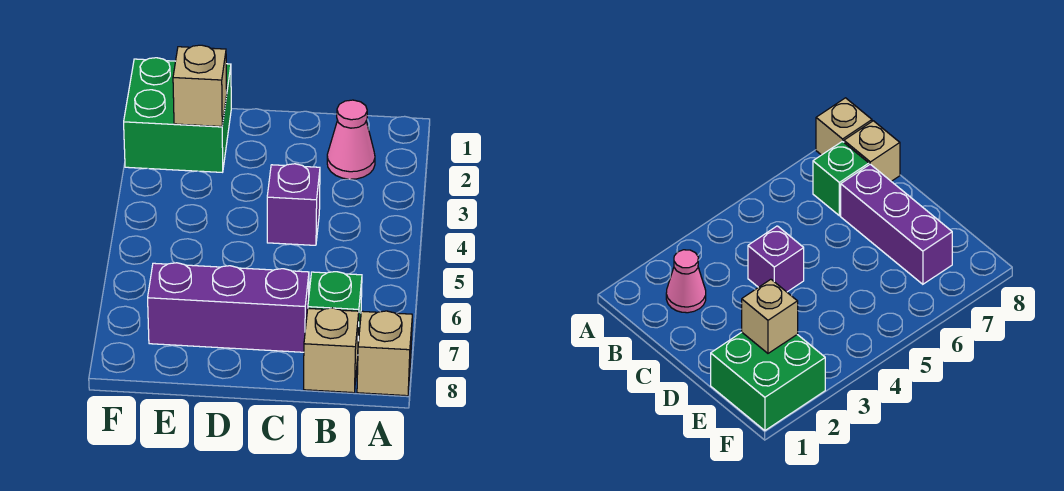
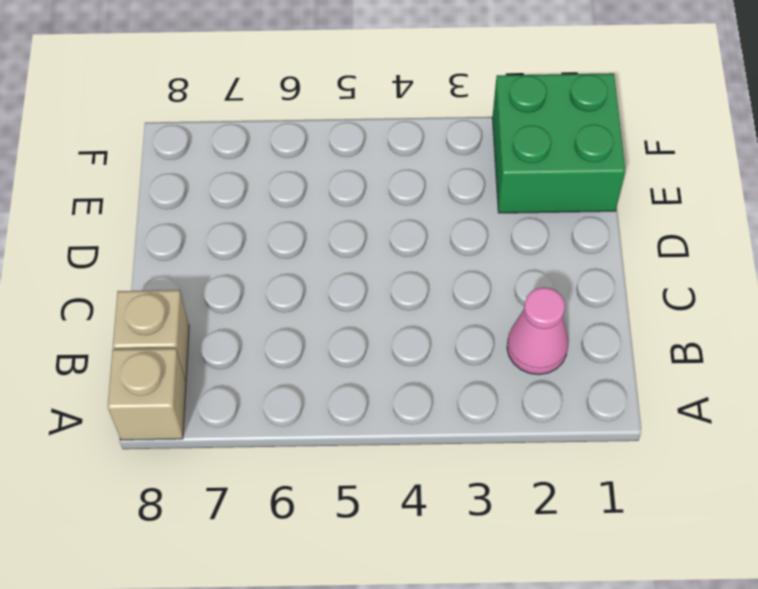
none -> green 1x1 brick [308,272,362,343]
none -> purple 1x1 brick [267,164,320,245]

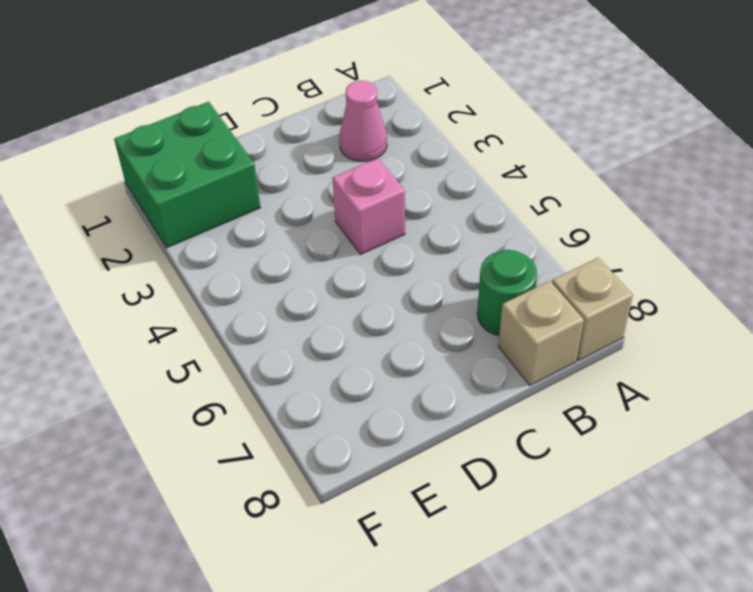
green 1x1 round brick [477,250,537,336] -> green 1x1 brick [308,272,362,343]
pink 1x1 brick [332,158,405,254] -> purple 1x1 brick [267,164,320,245]
none -> purple 1x3 brick [148,263,309,352]
none -> tan 1x1 brick [173,45,227,127]

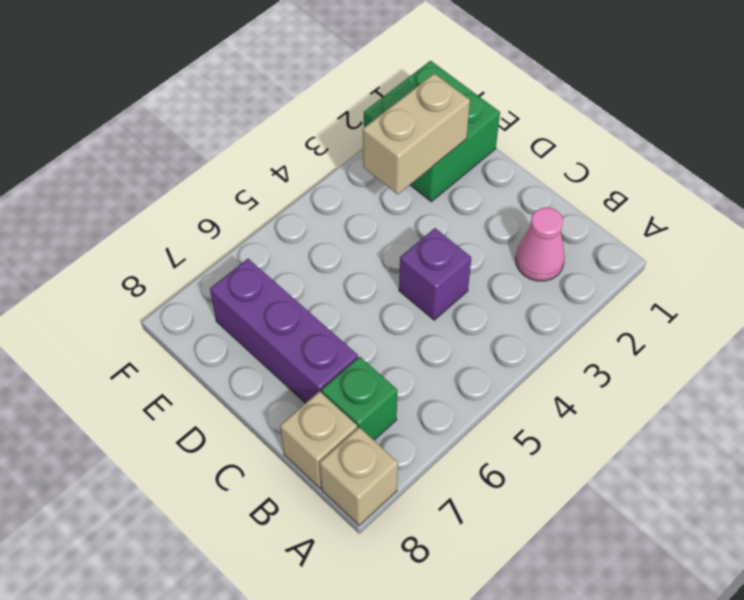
tan 1x2 brick [363,73,470,194] -> tan 1x1 brick [173,45,227,127]

